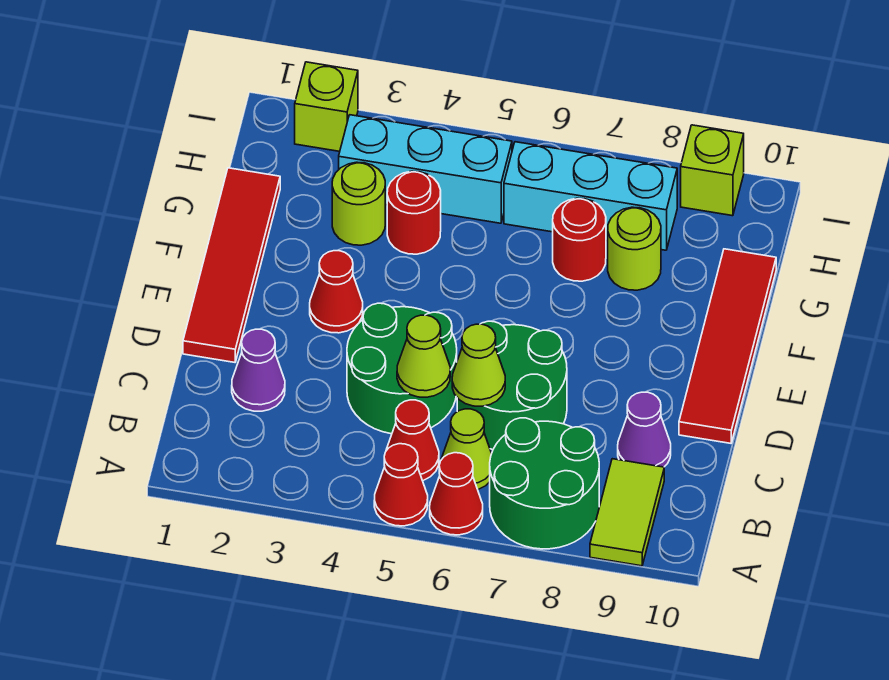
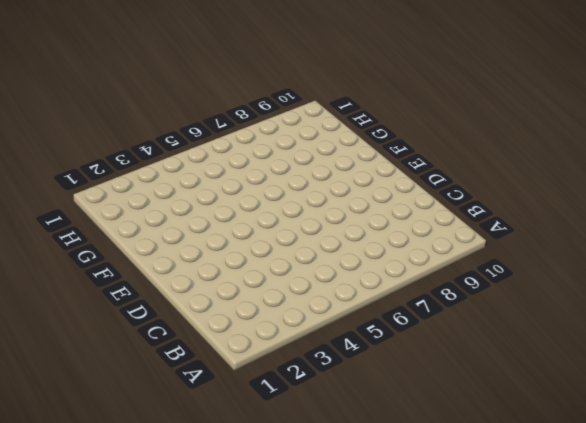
none -> red 1x1 cone [374,444,428,526]
none -> red 1x1 cone [430,453,483,535]
none -> green 2x2 round brick [490,418,599,549]

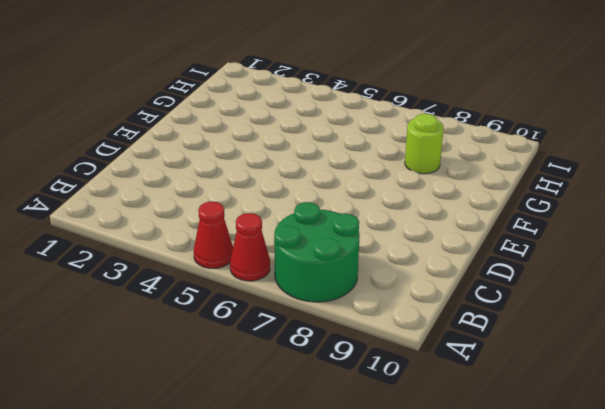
none -> lime 1x2 tile [590,459,664,566]
none -> red 1x1 cone [386,400,439,481]
none -> lime 1x1 cone [441,409,492,489]

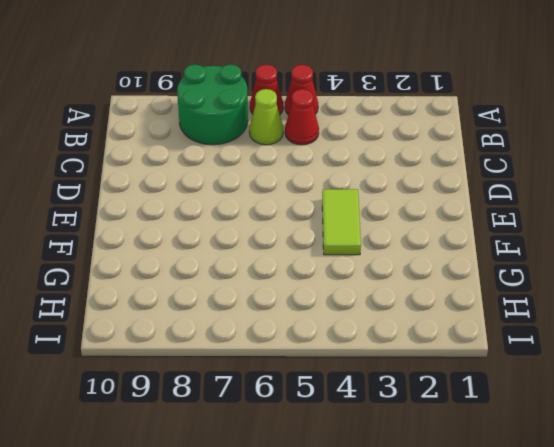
lime 1x2 tile [322,189,361,255] -> lime 1x2 tile moved to [590,459,664,566]
none -> purple 1x1 cone [232,329,285,411]
none -> green 2x2 round brick [347,303,457,434]
none -> green 2x2 round brick [457,321,567,450]

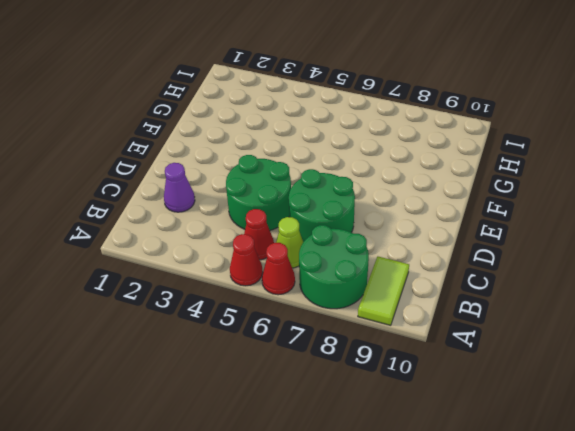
none -> purple 1x1 cone [618,392,671,467]
none -> red 1x4 tile [183,168,280,362]
none -> red 1x4 tile [679,249,776,443]

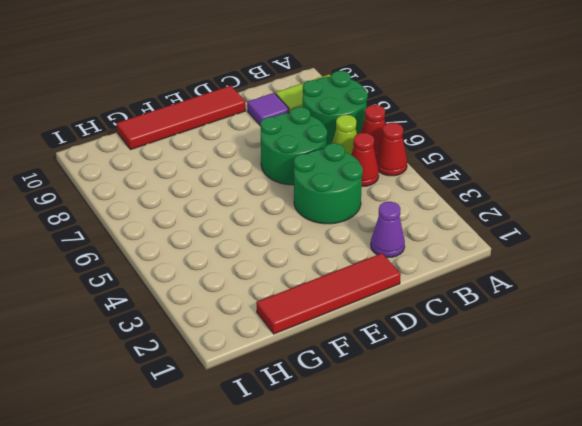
purple 1x1 tile [247,93,289,126] -> purple 1x1 cone [618,392,671,467]
none -> red 1x1 cone [310,251,363,333]
none -> lime 1x1 round brick [332,162,385,245]
none -> red 1x1 round brick [387,171,441,254]

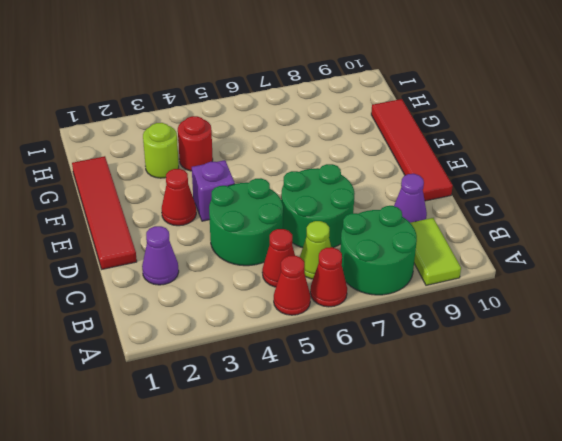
purple 1x1 brick [192,160,235,221] -> none
none -> red 1x1 round brick [553,198,606,281]
none -> lime 1x1 round brick [608,207,661,290]
none -> cyan 1x3 brick [339,115,512,223]

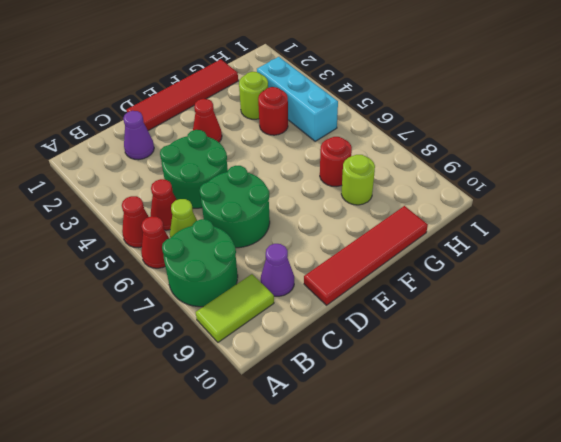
none -> cyan 1x3 brick [504,142,677,250]
none -> lime 1x1 brick [295,62,358,151]
none -> lime 1x1 brick [681,125,744,216]

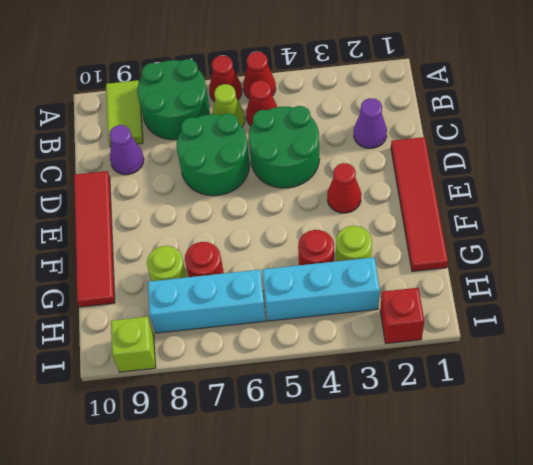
red 1x1 brick [380,288,424,344] -> lime 1x1 brick [295,62,358,151]
none -> lime 1x1 cone [397,315,450,397]
none -> lime 1x1 cone [452,324,505,406]

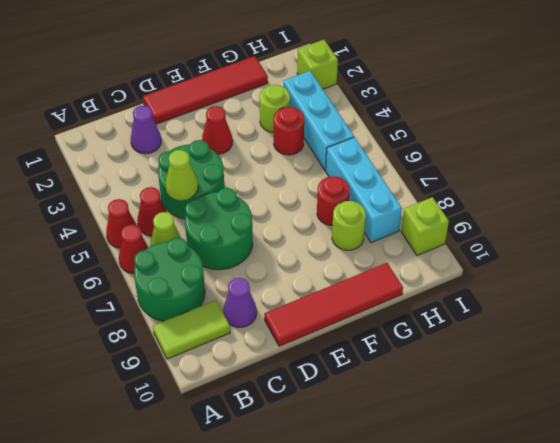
none -> lime 1x1 cone [452,324,505,406]

